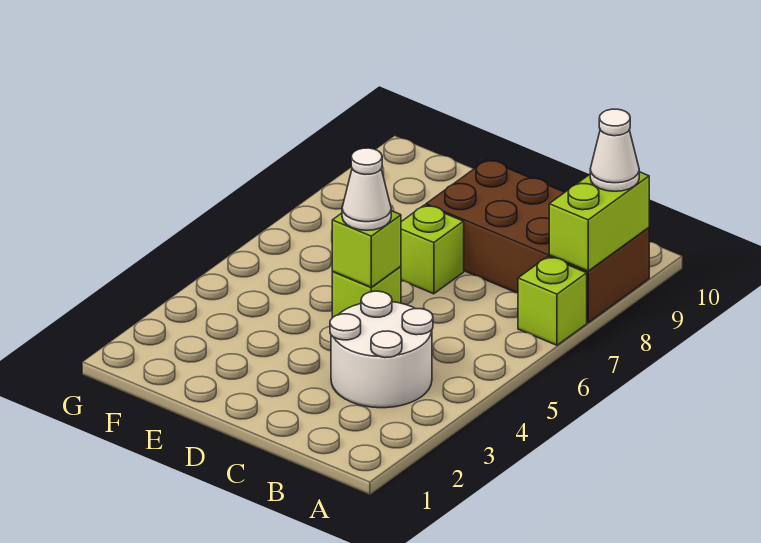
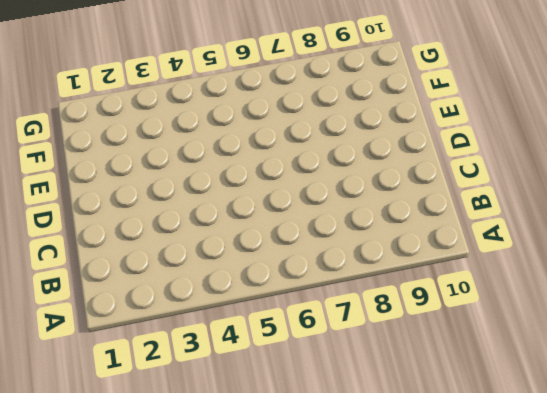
none -> lime 1x1 brick [518,257,587,345]
none -> brown 2x4 brick [426,160,649,323]

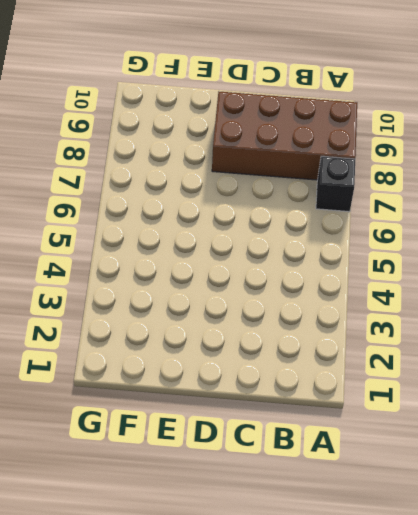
black 1x1 brick [316,156,355,212] -> lime 1x1 brick [518,257,587,345]
none -> white 2x2 round brick [330,291,433,408]
none -> lime 1x1 brick [332,266,401,318]

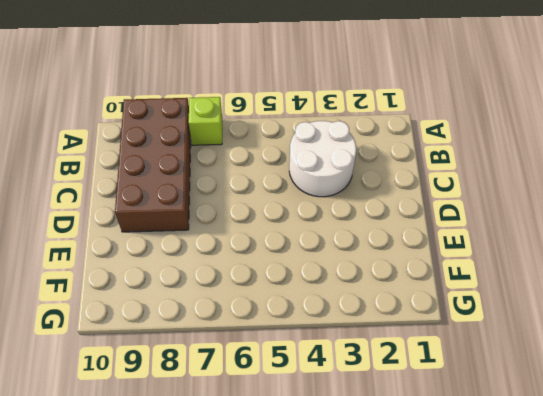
none -> lime 1x1 brick [332,266,401,318]
none -> lime 1x1 brick [401,205,464,294]

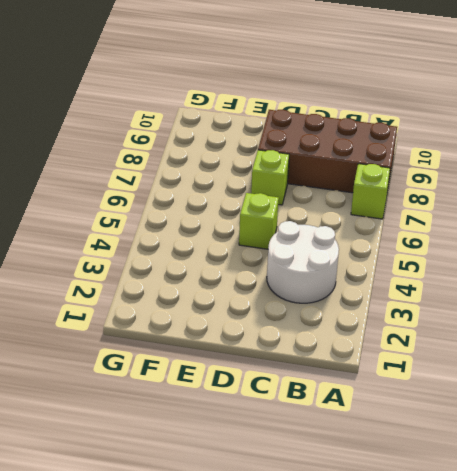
none -> lime 1x2 brick [549,172,649,271]
none -> lime 1x1 brick [332,211,401,287]

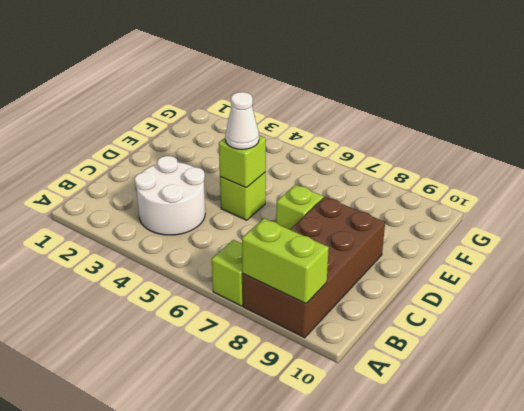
none -> white 1x1 cone [590,109,639,191]

